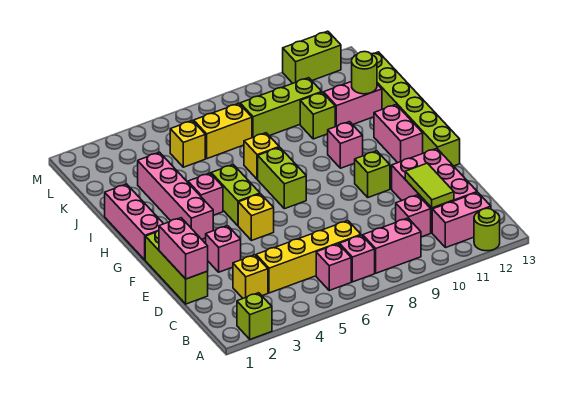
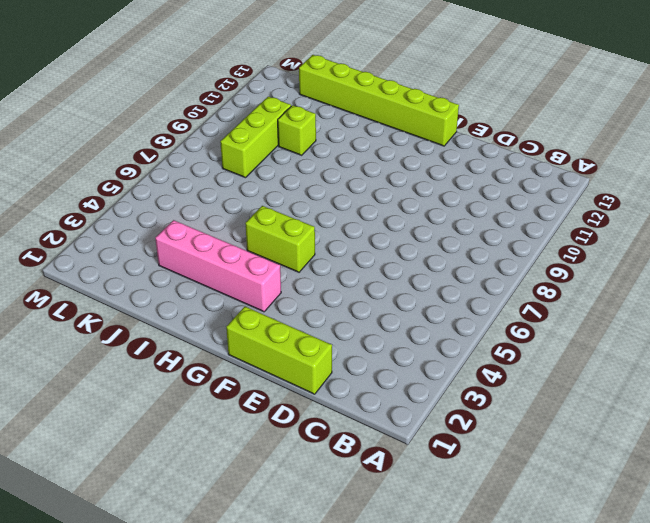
none -> lime 1x1 brick [237,293,272,339]
none -> lime 1x1 round brick [474,208,500,251]
none -> pink 1x1 brick [316,244,351,290]
none -> pink 1x1 brick [339,235,375,282]

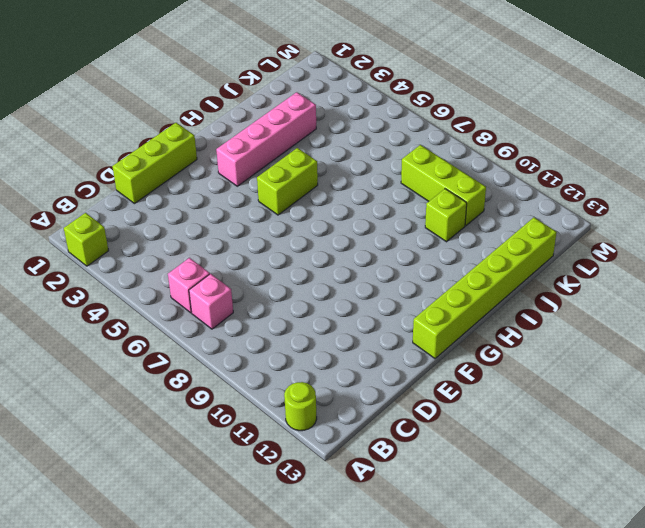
none -> pink 1x2 brick [363,218,421,273]
none -> pink 1x2 brick [432,192,491,248]
none -> yellow 1x1 brick [233,255,268,298]
none -> yellow 1x4 brick [256,221,361,293]

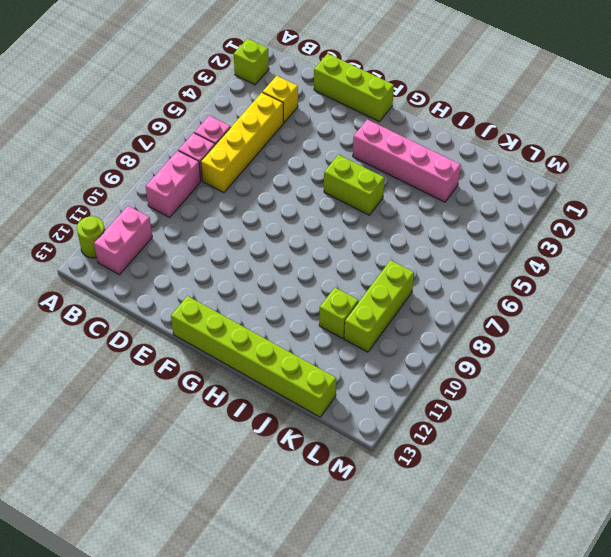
none -> pink 1x1 brick [396,195,431,237]
none -> pink 2x3 brick [392,148,477,233]
none -> pink 1x1 brick [206,226,241,272]
none -> yellow 1x1 brick [238,194,274,241]

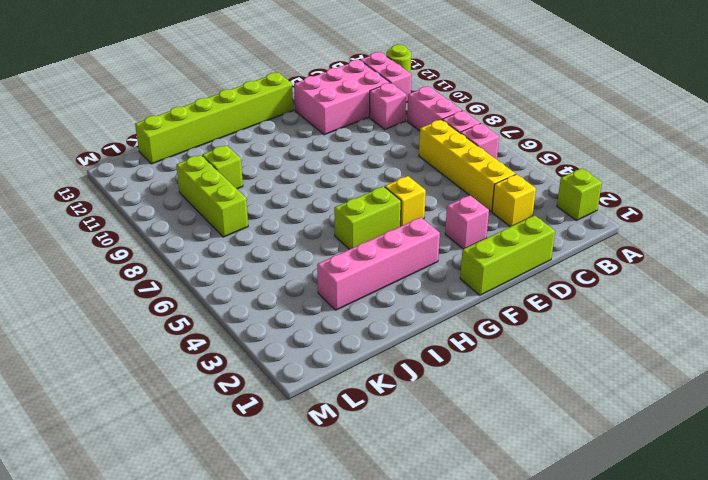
none -> lime 1x1 brick [354,151,390,197]
none -> pink 1x3 brick [105,184,163,260]
none -> lime 1x2 brick [258,147,306,209]
none -> pink 1x2 brick [374,105,423,163]

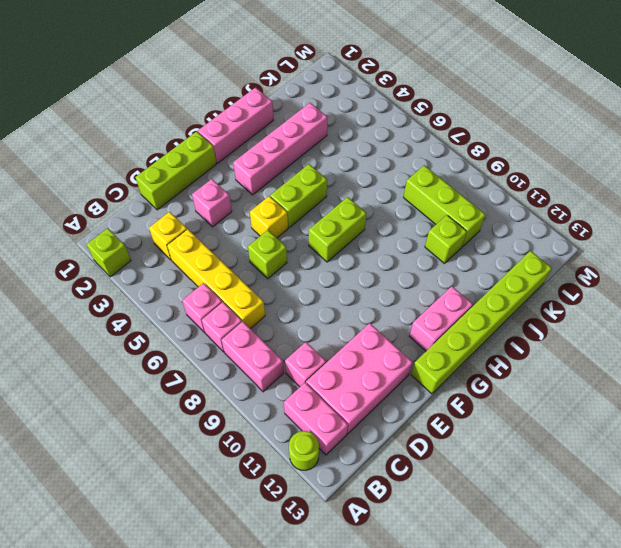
lime 1x1 brick [248,230,287,279] -> lime 1x1 brick moved to [354,151,390,197]
none -> pink 1x1 brick [188,173,223,215]
none -> pink 1x1 brick [328,122,363,168]
none -> yellow 1x1 brick [244,133,279,179]
none -> pink 1x2 brick [324,81,382,127]

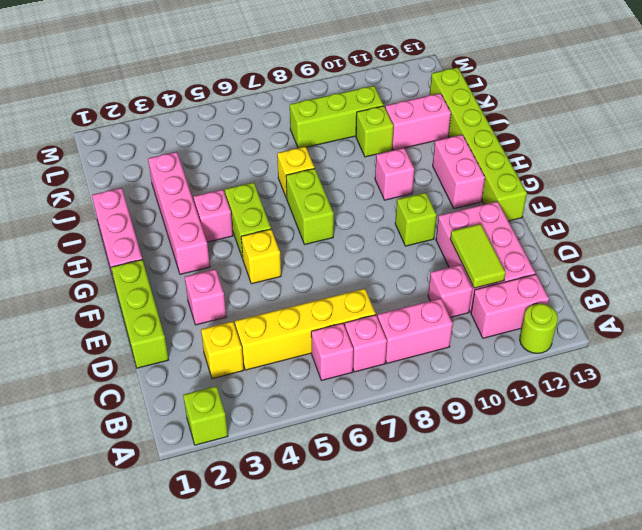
none -> yellow 1x1 brick [170,121,205,167]
none -> yellow 1x2 brick [194,104,252,159]
none -> lime 1x2 brick [283,31,341,83]
none -> pink 1x2 brick [159,218,208,279]

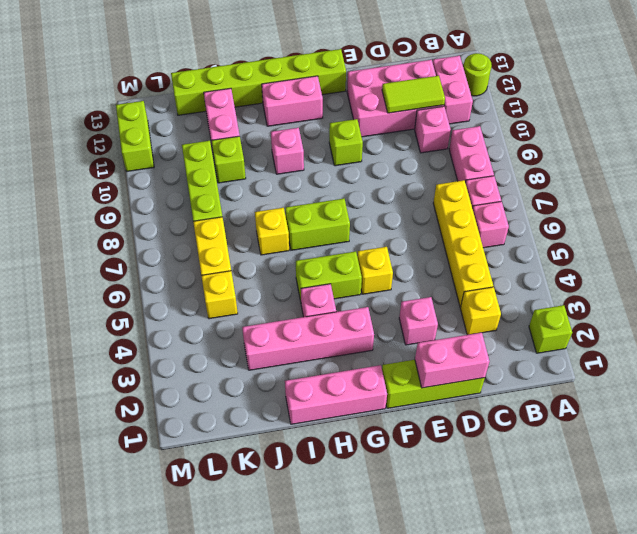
none -> lime 1x1 round brick [352,52,377,94]

